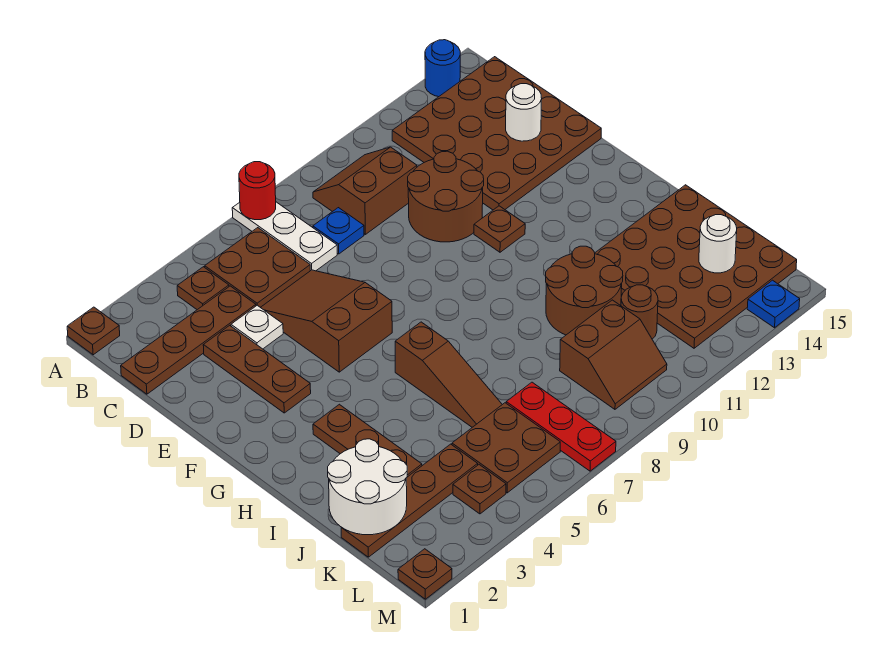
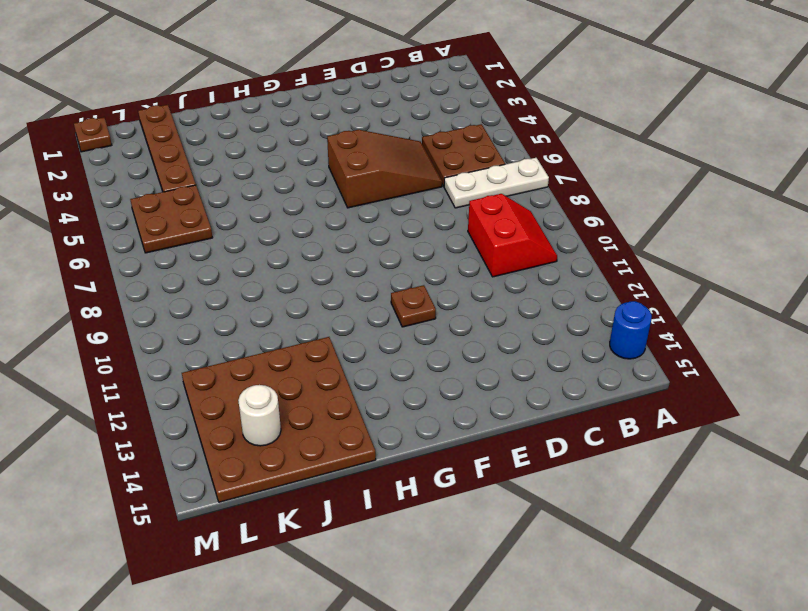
red 2x2 slope [468,194,557,277] -> brown 2x2 slope [313,147,417,234]
none -> brown 1x1 plate [67,307,120,355]
none -> brown 1x1 plate [177,267,229,310]
none -> brown 4x4 plate [392,57,601,210]
none -> brown 1x4 plate [121,286,256,394]

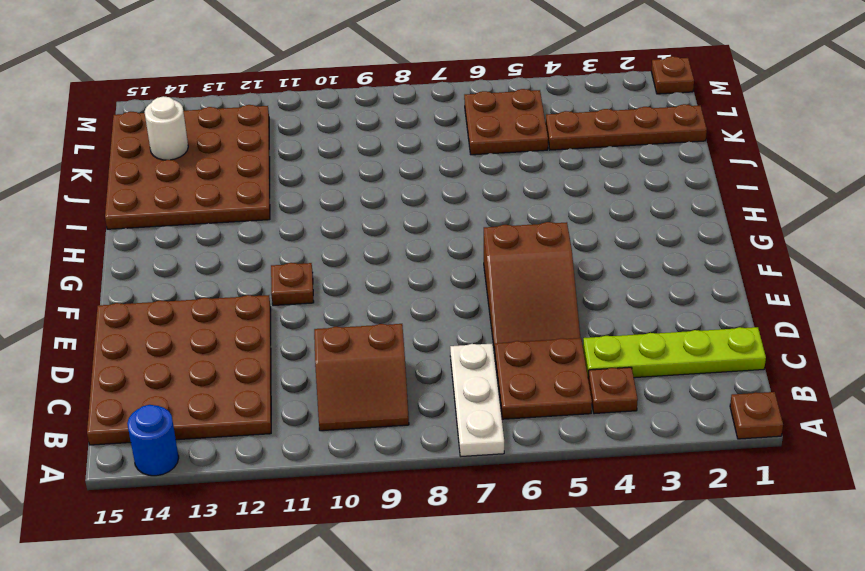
lime 1x4 plate [583,327,766,378] -> brown 1x4 plate [121,286,256,394]
none -> blue 1x1 plate [313,208,364,254]
none -> brown 1x3 plate [203,325,311,413]
none -> white 1x1 plate [231,305,283,349]
none -> brown 2x2 round brick [408,151,484,242]

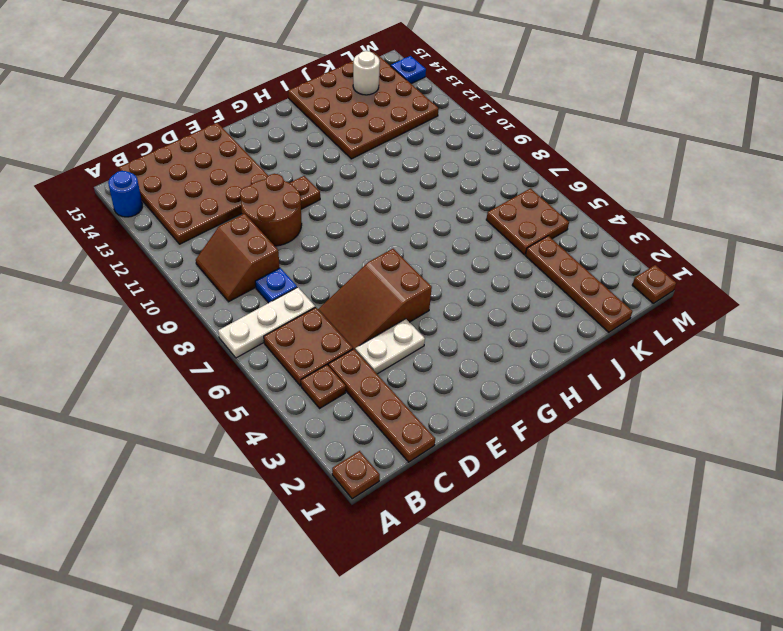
white 1x2 plate [355,319,425,374] -> white 1x1 plate [231,305,283,349]
none -> brown 1x3 plate [203,325,311,413]
none -> brown 1x3 plate [313,404,422,477]
none -> brown 1x3 slope [395,322,502,427]
none -> brown 2x2 round brick [546,246,623,335]

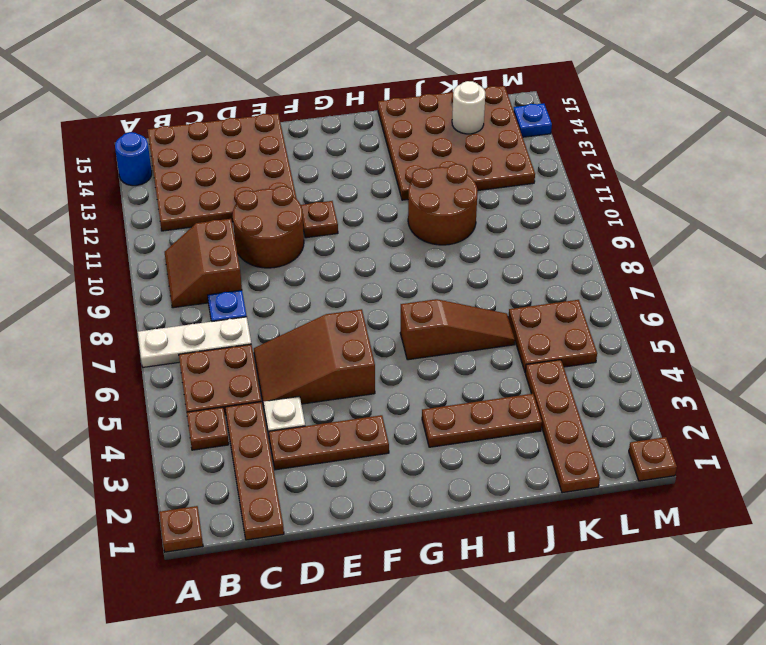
none -> red 1x3 plate [506,382,616,471]
none -> brown 2x2 slope [560,300,667,409]
none -> brown 1x1 round brick [621,285,658,339]
none -> brown 1x1 plate [453,465,506,514]

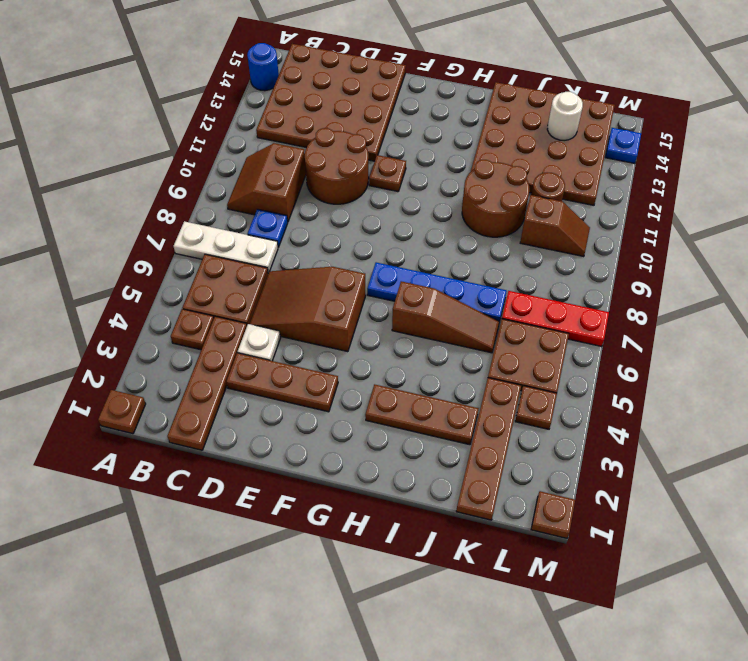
blue 1x4 plate [367,262,507,322] -> none
brown 1x2 slope [520,195,590,257] -> brown 2x2 slope [560,300,667,409]
none -> red 1x1 round brick [239,162,276,220]
none -> white 1x1 round brick [506,84,542,141]
none -> white 2x2 round brick [328,439,407,535]

